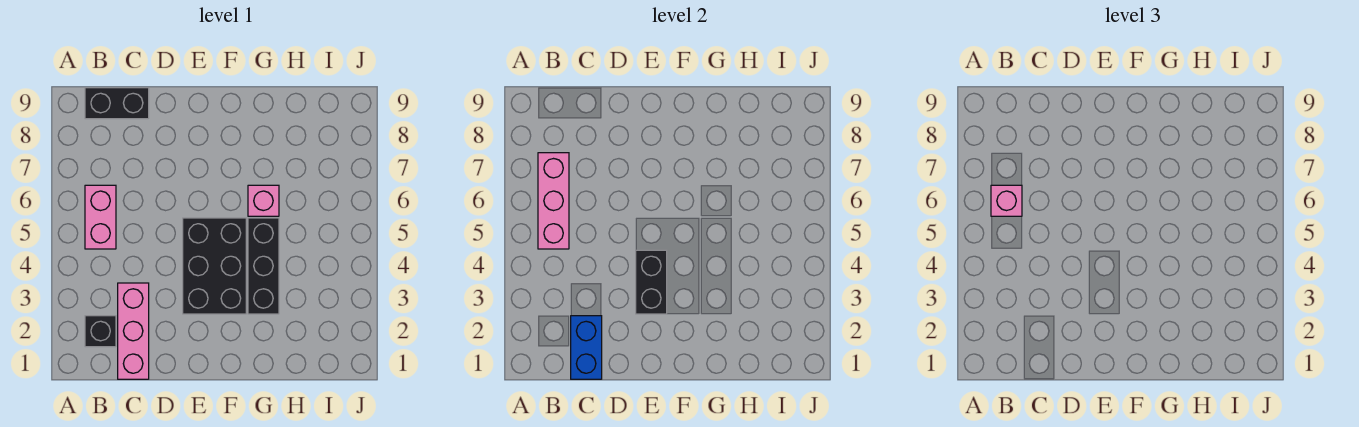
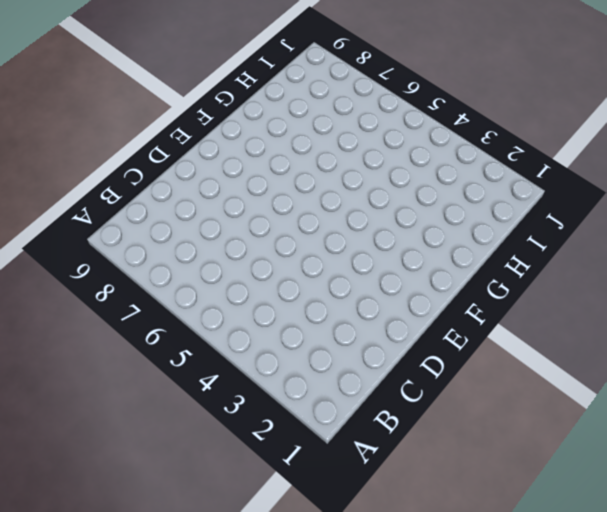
none -> black 1x1 brick [85,316,116,347]
none -> pink 1x2 brick [85,185,116,249]

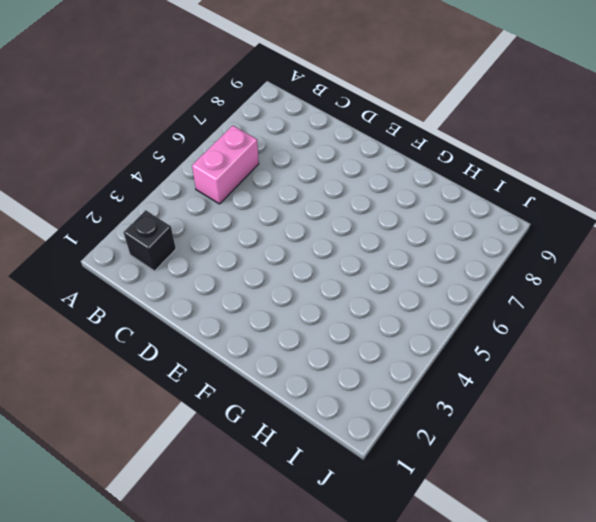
none -> black 1x2 brick [85,88,149,119]
none -> pink 1x3 brick [118,283,149,379]

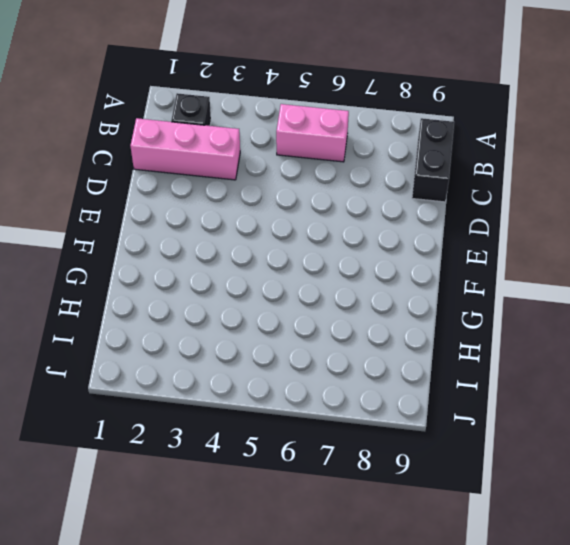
none -> black 2x3 brick [183,218,246,314]
none -> black 1x3 brick [248,218,279,314]

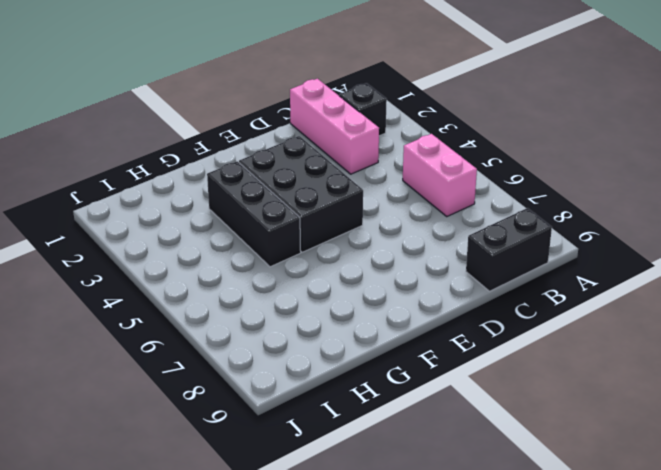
none -> pink 1x1 brick [248,185,279,216]
none -> pink 1x3 brick [538,153,569,249]

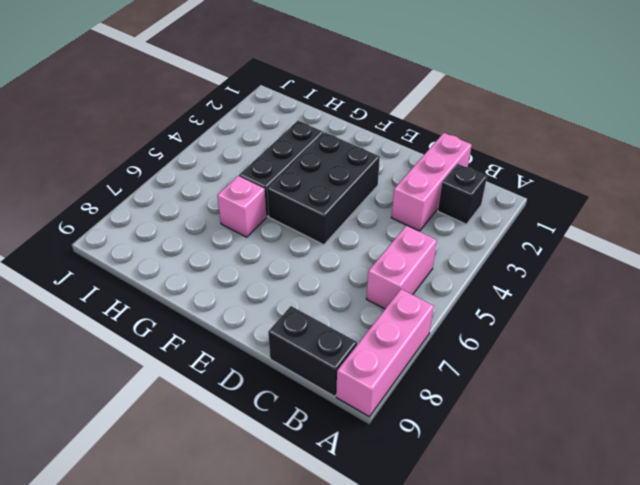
pink 1x3 brick [336,289,434,417] -> pink 1x3 brick moved to [538,153,569,249]
none -> blue 1x2 brick [571,316,602,379]
none -> black 1x2 brick [636,250,667,314]

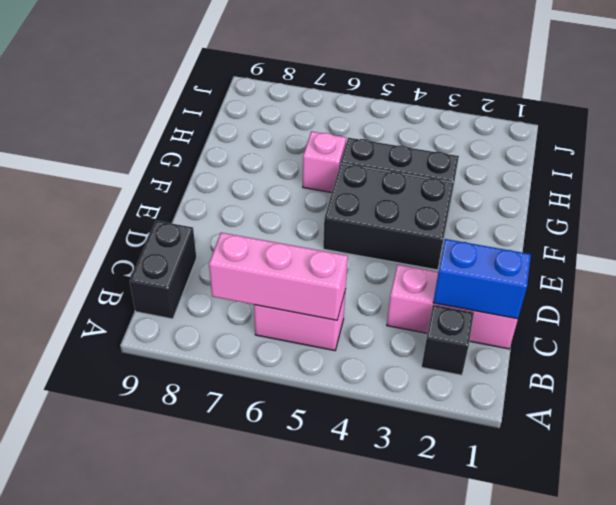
none -> black 1x2 brick [636,250,667,314]
none -> pink 1x1 brick [991,185,1022,216]

